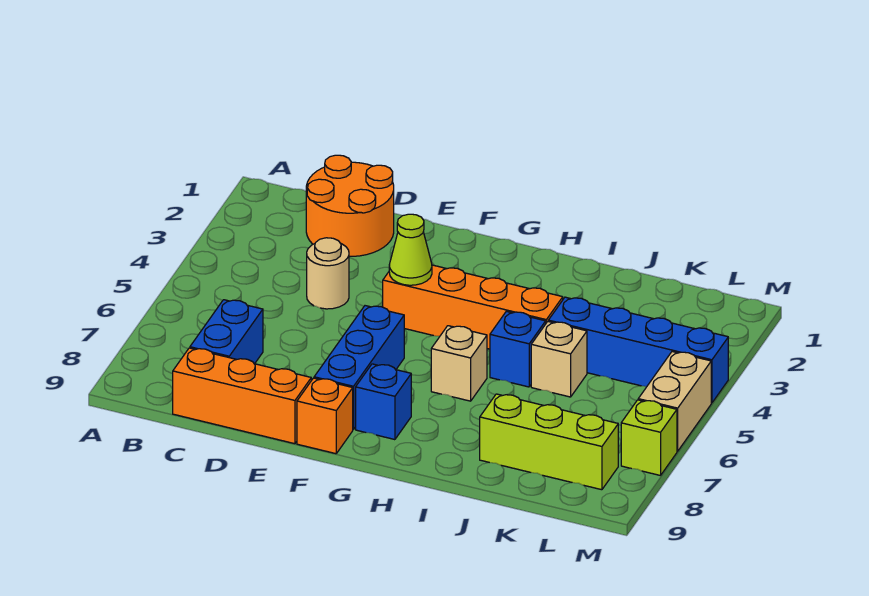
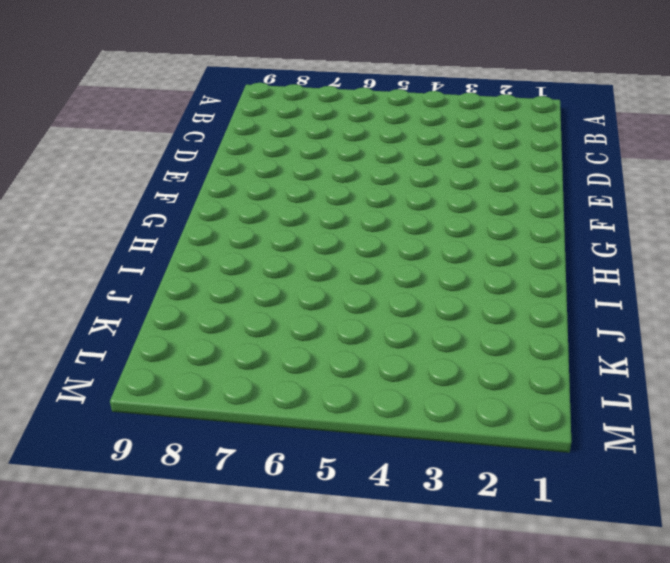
none -> orange 2x2 round brick [306,155,394,256]
none -> blue 1x2 brick [190,300,263,364]
none -> orange 1x3 brick [173,348,311,444]

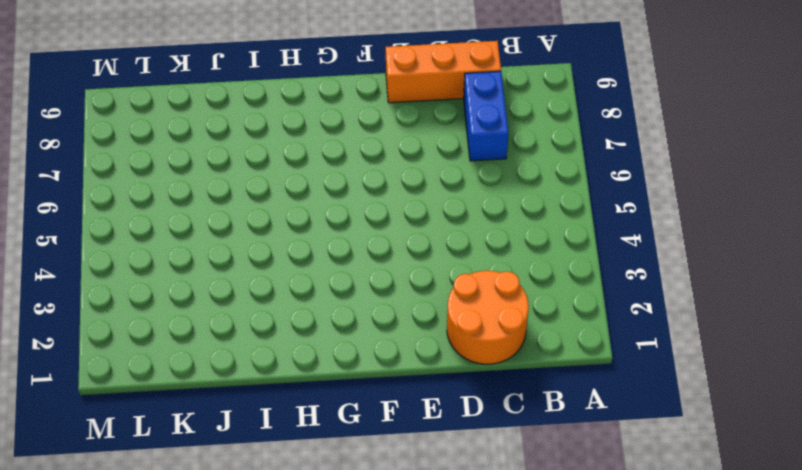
none -> tan 1x1 round brick [307,238,349,309]
none -> orange 1x4 brick [383,265,563,349]
none -> blue 1x3 brick [314,306,404,430]

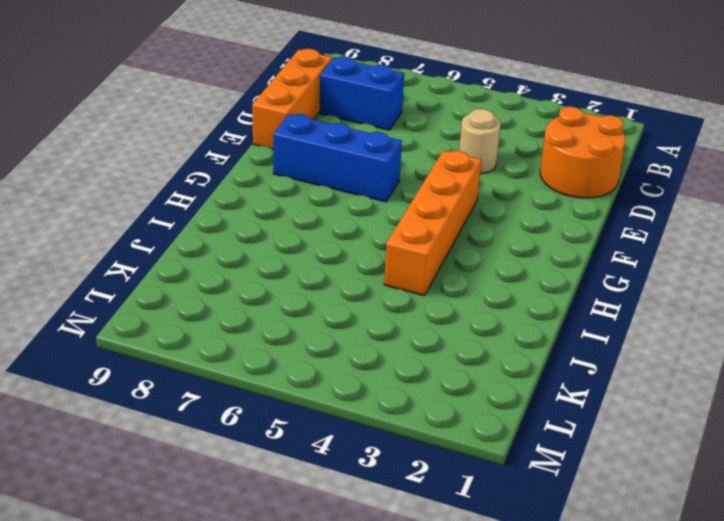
none -> orange 1x1 brick [297,378,353,454]
none -> blue 1x1 brick [356,364,411,440]
none -> tan 1x1 brick [431,326,487,401]

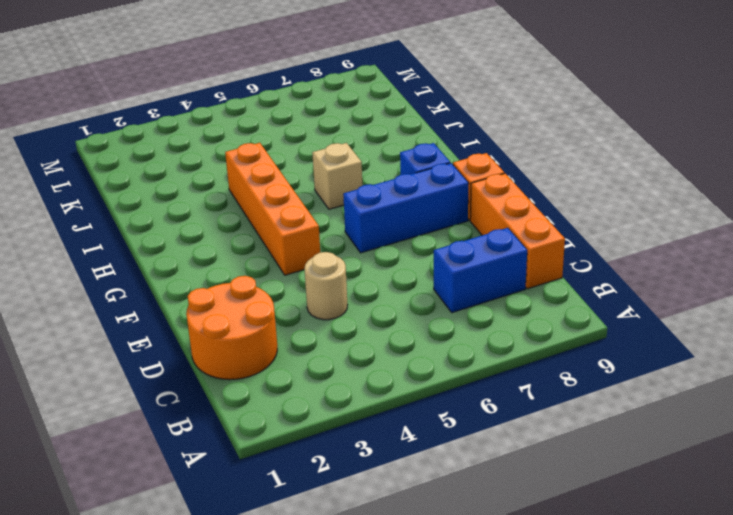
none -> blue 1x1 brick [490,311,546,387]
none -> blue 1x4 brick [548,297,728,403]
none -> tan 1x1 brick [531,322,587,397]

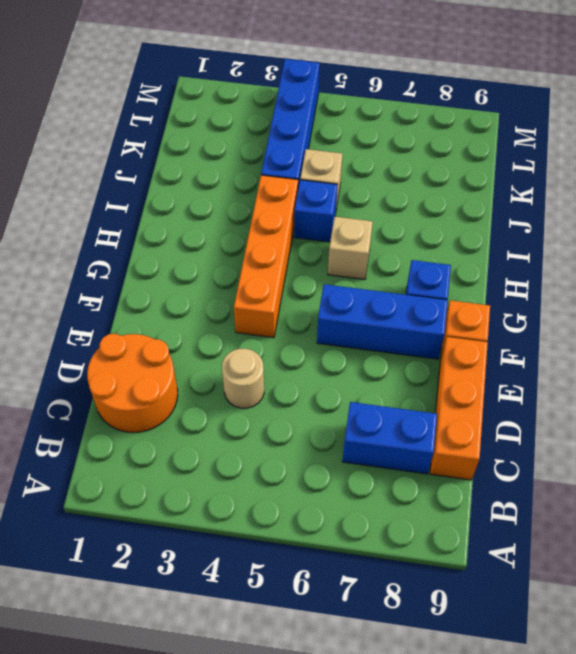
none -> lime 1x3 brick [480,394,618,490]
none -> tan 1x2 brick [638,352,711,451]
none -> lime 1x1 brick [621,400,677,476]

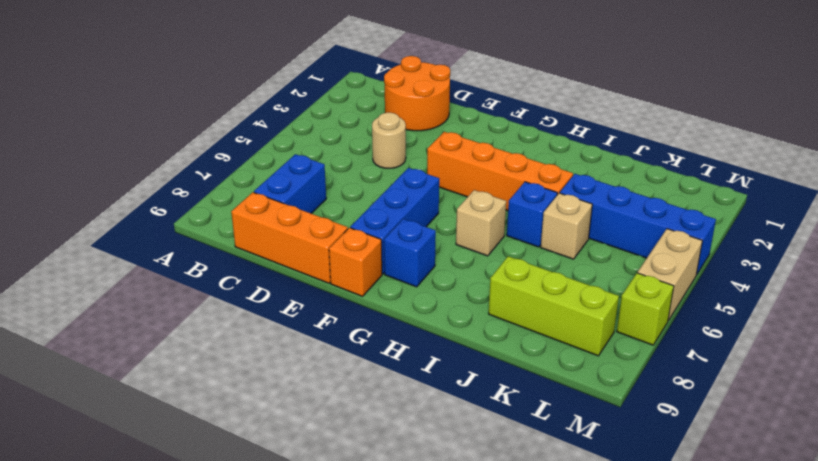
none -> lime 1x1 cone [389,214,432,285]

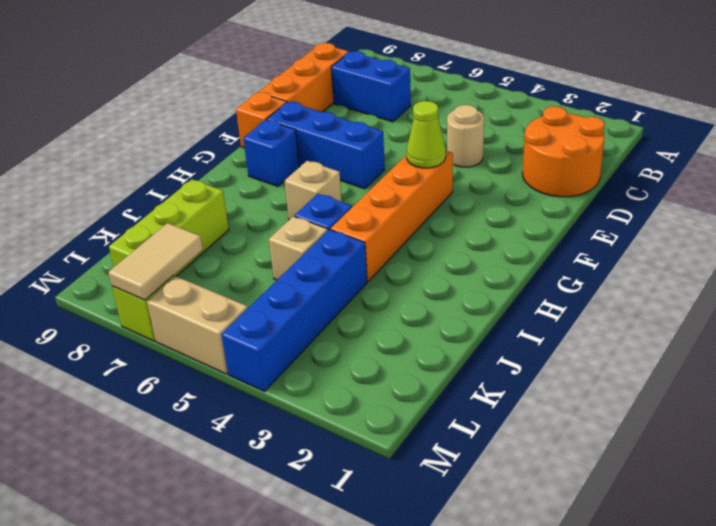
tan 1x2 tile [108,223,203,300] -> none

